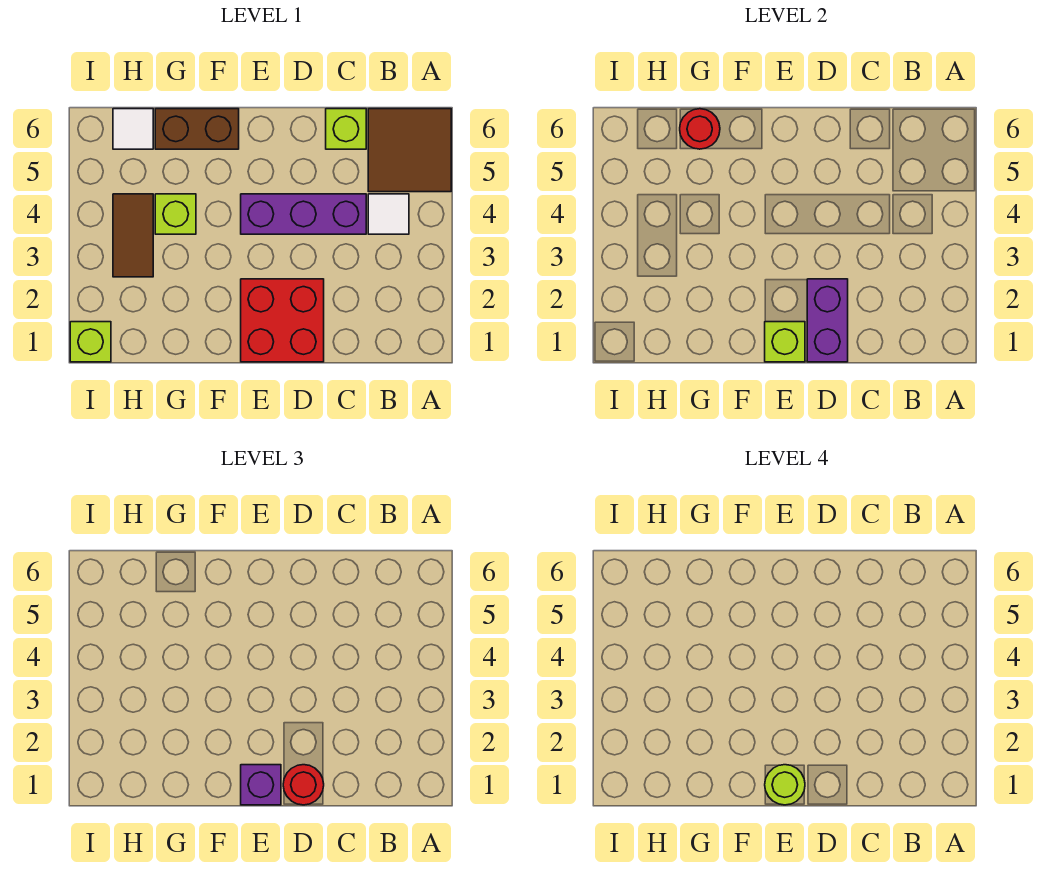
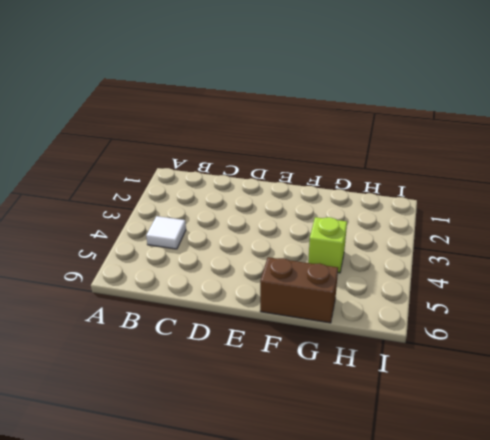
none -> brown 2x2 tile [368,109,451,192]
none -> purple 1x3 brick [241,194,366,234]
none -> lime 1x1 brick [326,109,366,149]

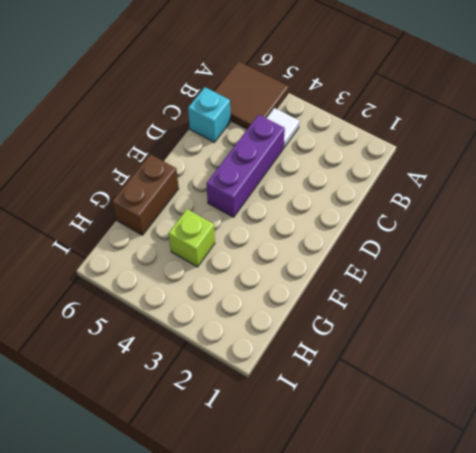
cyan 1x1 brick [188,87,230,142] -> lime 1x1 brick [326,109,366,149]
none -> red 2x2 brick [241,279,324,362]
none -> brown 1x2 tile [113,194,153,277]
none -> white 1x1 tile [113,109,153,149]

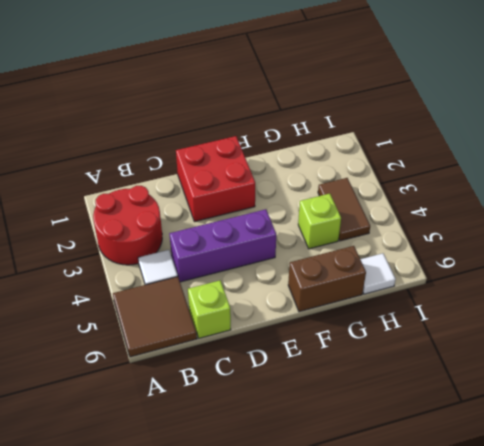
red 2x2 round brick [93,186,162,265] -> none
none -> lime 1x1 brick [70,322,111,362]
none -> purple 1x2 brick [807,279,848,362]
none -> lime 1x1 brick [765,322,805,362]

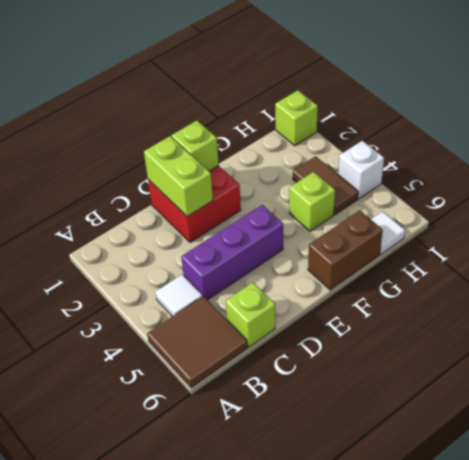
lime 1x2 brick [144,136,213,217] -> purple 1x2 brick [807,279,848,362]
white 1x1 brick [338,141,384,199] -> none
none -> red 1x1 round brick [680,109,720,149]
none -> red 1x1 round brick [283,765,324,805]
none -> purple 1x1 brick [241,765,281,805]

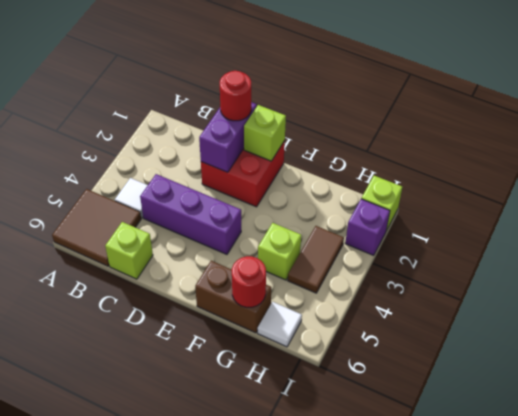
purple 1x1 brick [345,199,390,255] -> purple 1x1 brick moved to [241,765,281,805]
none -> lime 1x1 round brick [765,765,805,805]

